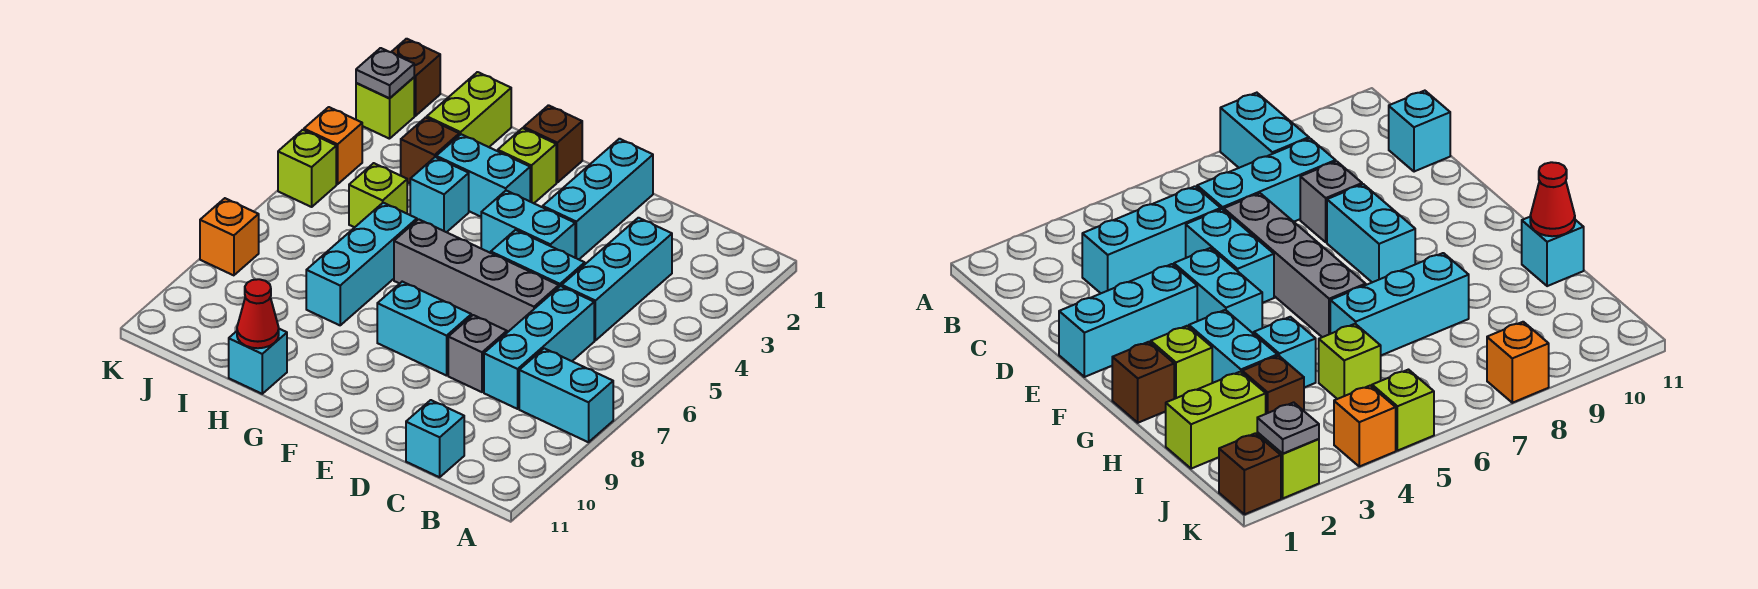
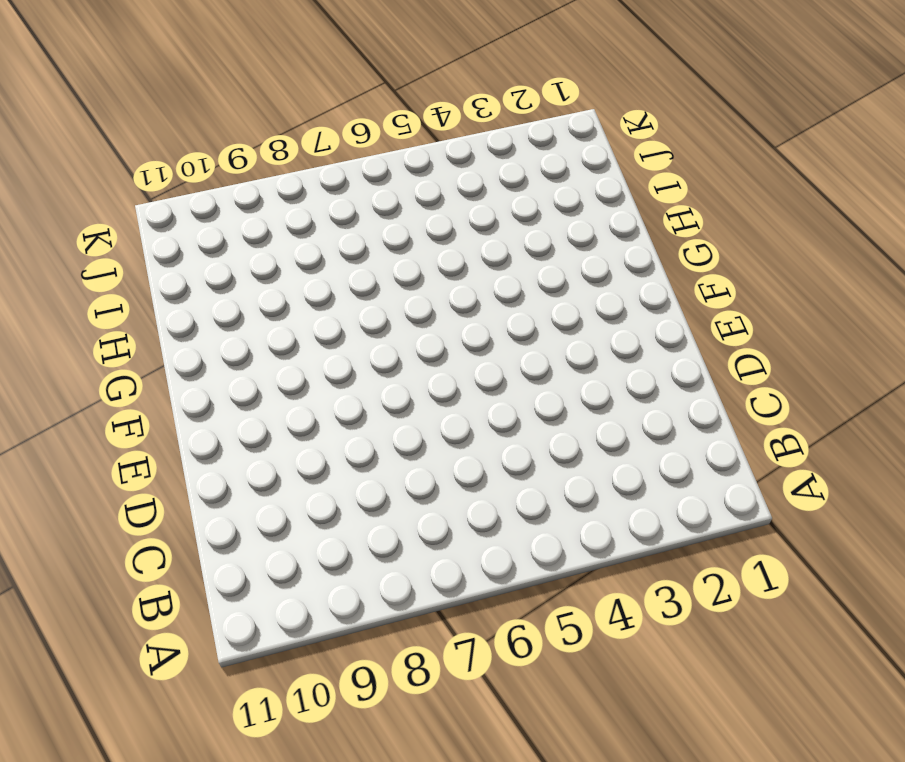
none -> cyan 1x2 brick [519,348,613,442]
none -> cyan 1x3 brick [562,218,672,340]
none -> cyan 1x3 brick [484,286,594,409]

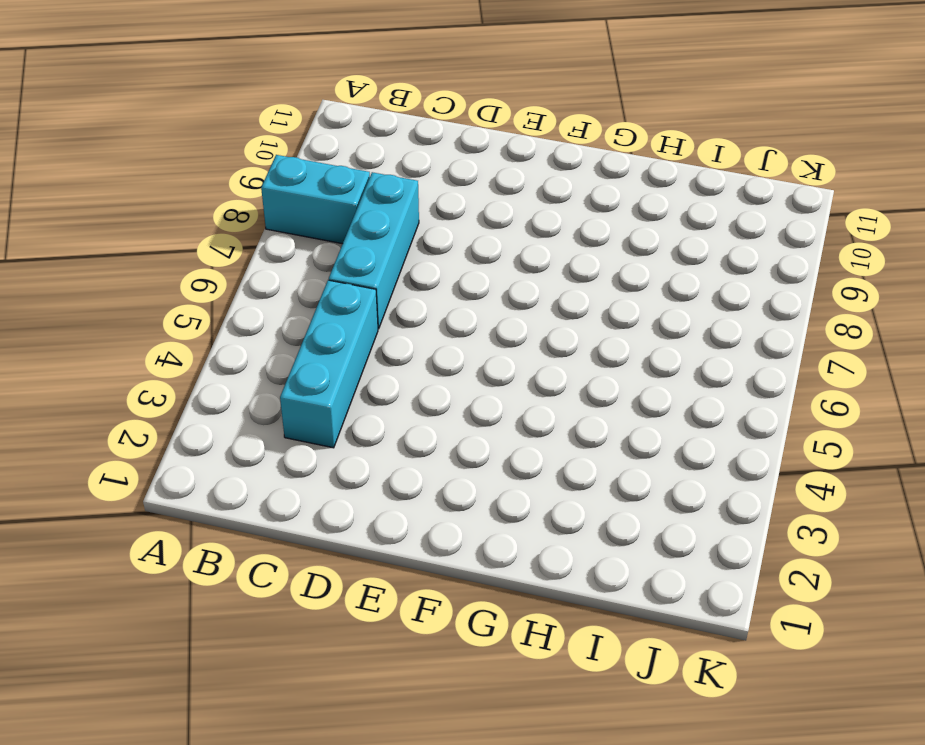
none -> cyan 1x1 brick [406,400,464,477]
none -> cyan 1x2 brick [491,230,585,287]
none -> grey 1x4 brick [394,219,559,332]

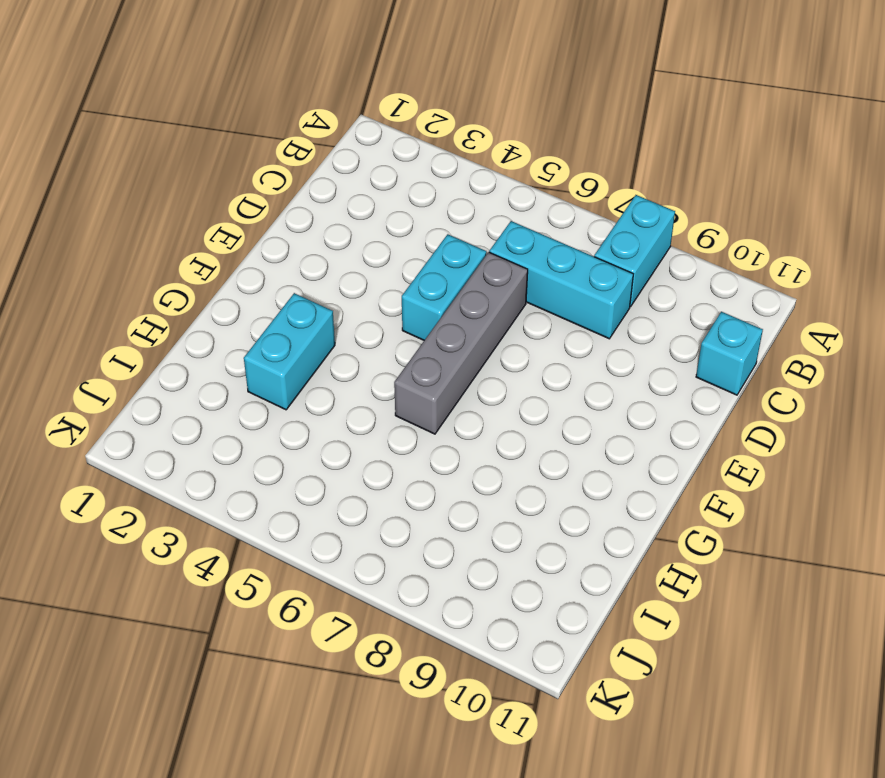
none -> cyan 1x3 brick [562,218,672,340]
none -> grey 1x1 brick [448,315,507,392]
none -> cyan 1x3 brick [543,139,653,259]

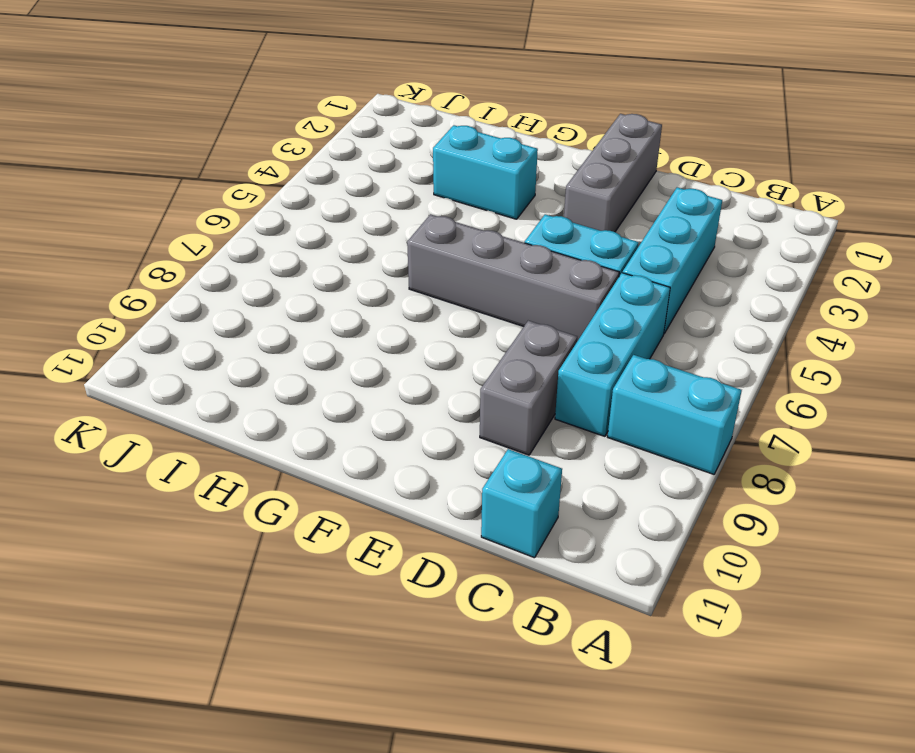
grey 1x2 brick [480,321,577,455] -> grey 1x1 brick [448,315,507,392]
grey 1x3 brick [564,114,662,232] -> cyan 1x3 brick [543,139,653,259]
none -> cyan 1x2 brick [481,191,575,258]
none -> cyan 1x2 brick [377,282,471,376]
none -> brown 1x1 brick [524,105,582,182]

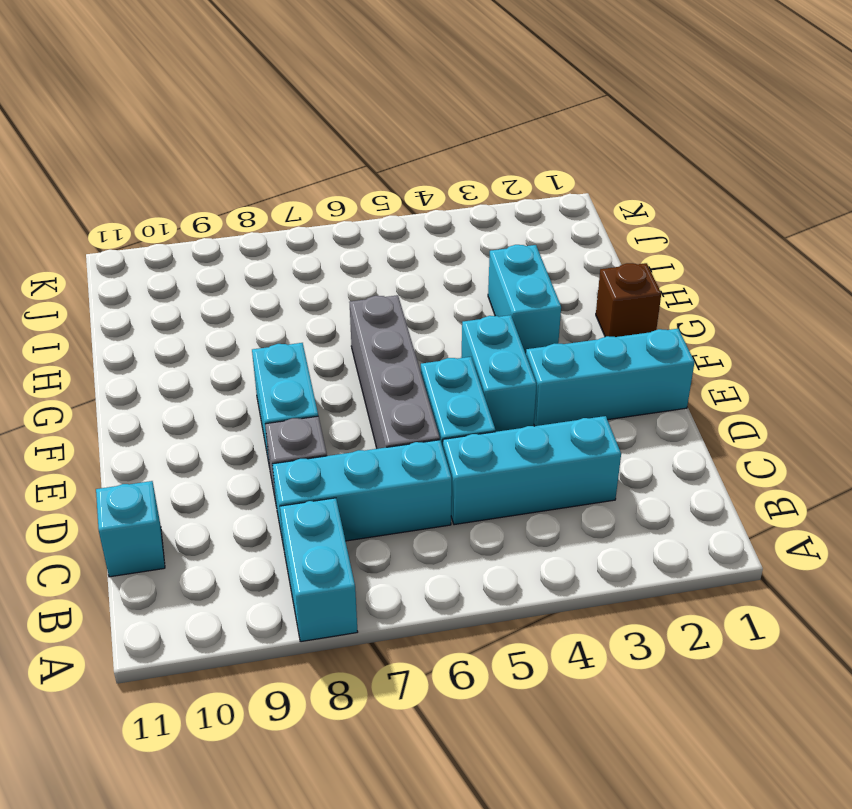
none -> lime 1x1 brick [498,128,556,203]
none -> cyan 1x1 brick [410,157,469,232]
none -> cyan 1x3 brick [306,203,417,325]

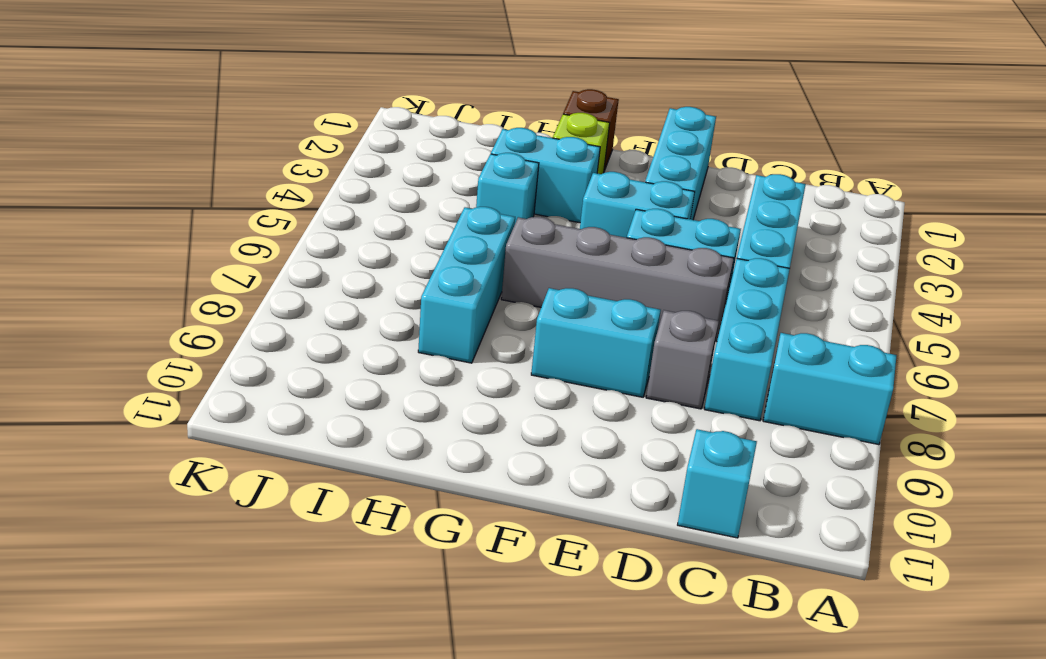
none -> cyan 1x1 brick [229,329,287,394]
none -> lime 1x2 brick [427,72,511,147]
none -> brown 1x1 brick [401,118,459,183]

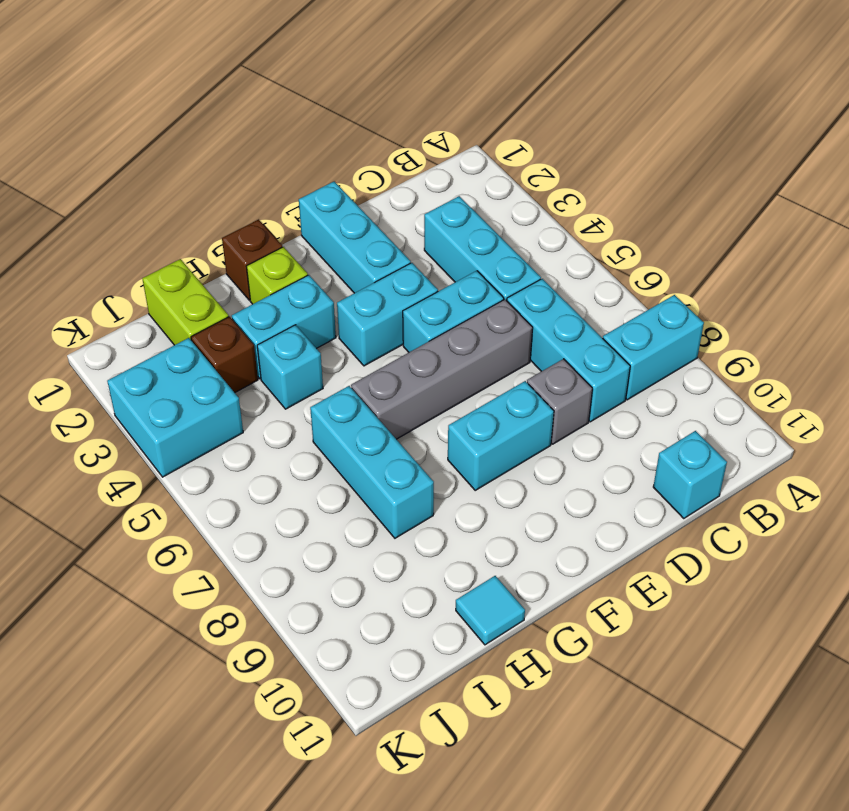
cyan 1x1 tile [456,576,525,645] -> cyan 1x1 brick [229,329,287,394]
cyan 2x2 brick [107,338,243,477] -> orange 1x1 brick [304,107,362,184]
none -> lime 1x1 brick [349,163,407,227]
none -> brown 1x1 brick [392,39,440,116]
none -> lime 1x1 brick [356,77,414,139]

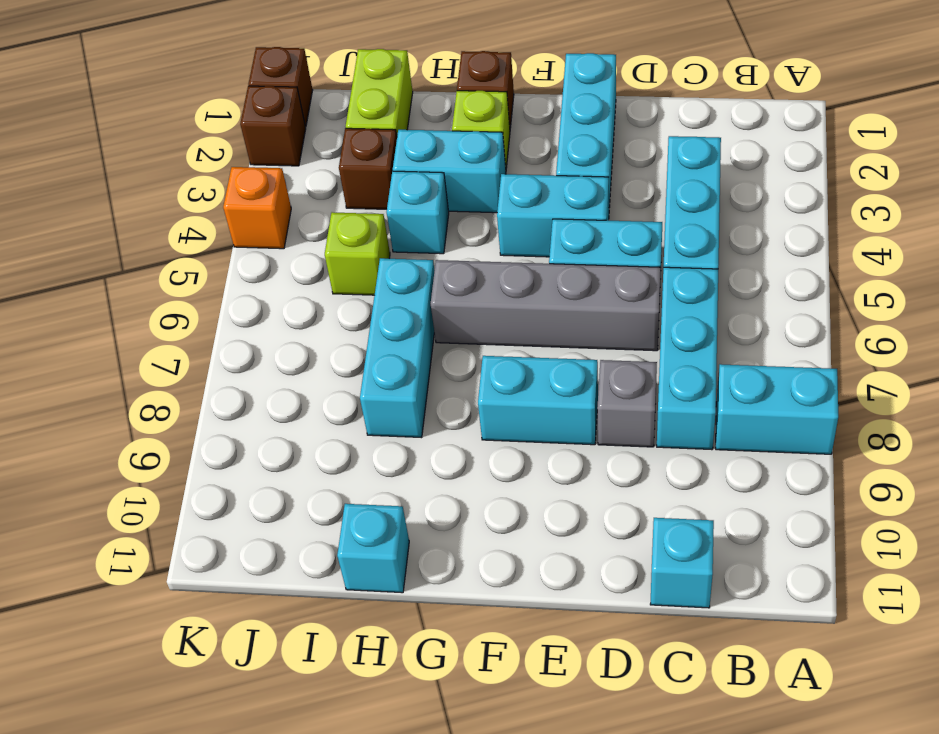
brown 1x1 brick [240,86,306,166] -> lime 1x1 brick [356,77,414,139]
none -> lime 1x1 brick [278,130,336,207]
none -> orange 1x1 brick [200,198,259,275]
none -> red 1x1 cone [237,279,279,348]

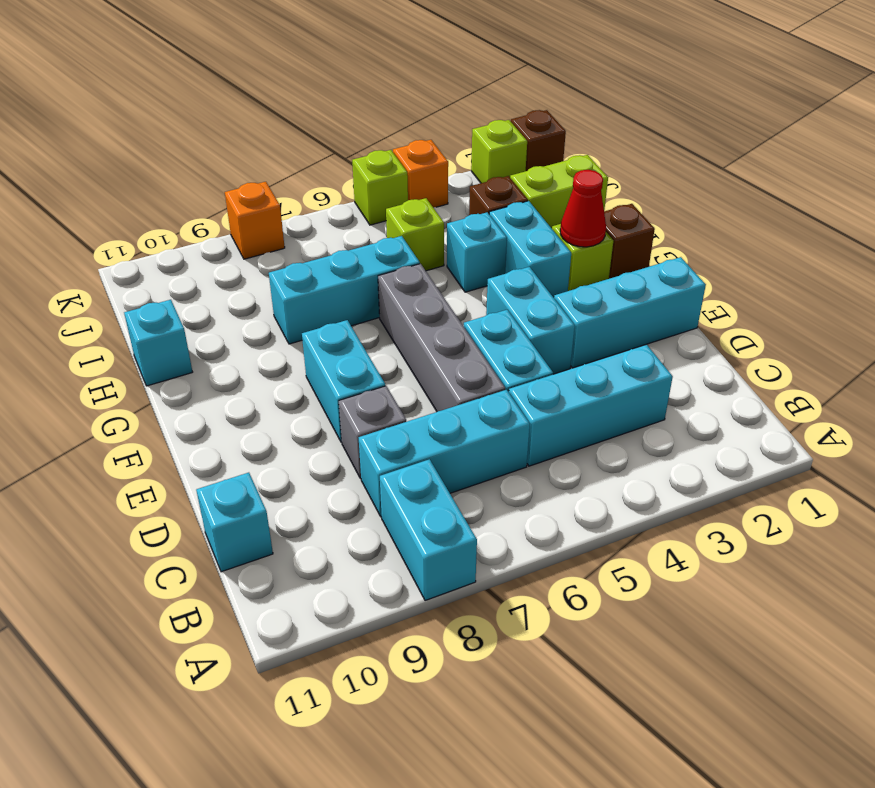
red 1x1 cone [560,170,606,247] -> red 1x1 cone moved to [237,279,279,348]
none -> grey 1x1 plate [356,48,414,98]

